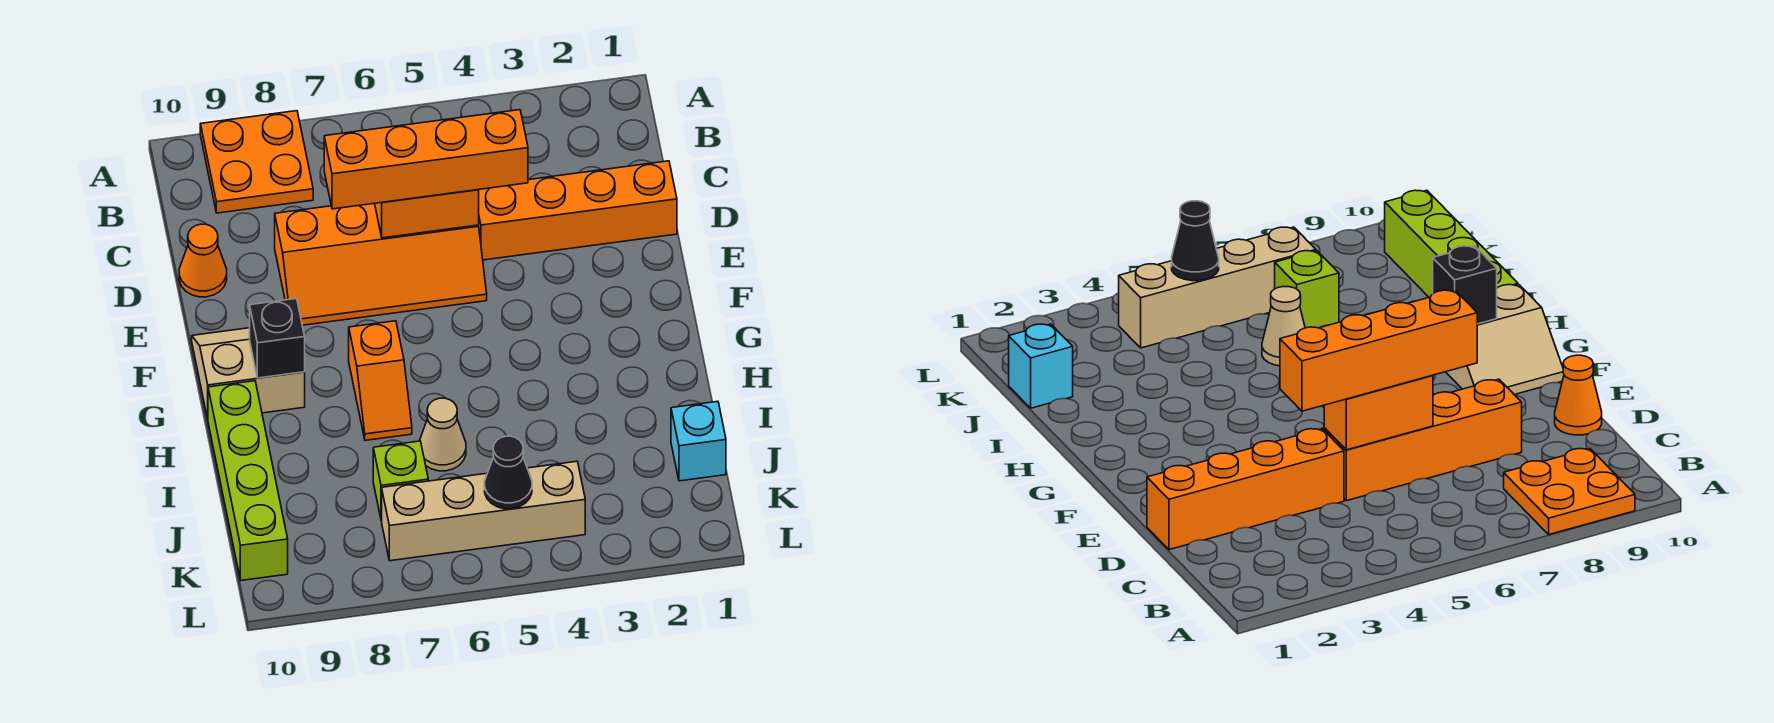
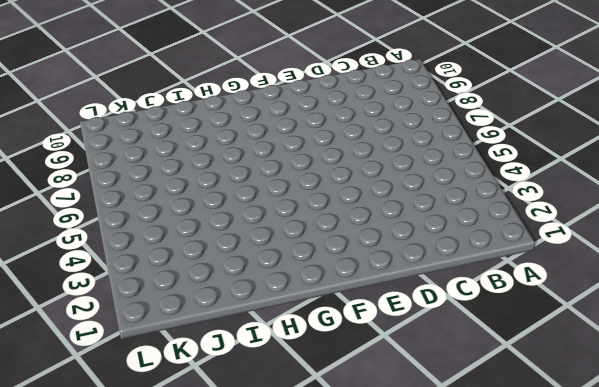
none -> orange 2x2 plate [200,111,313,213]
none -> orange 1x4 brick [479,161,677,260]
none -> orange 2x4 slope [275,203,487,325]

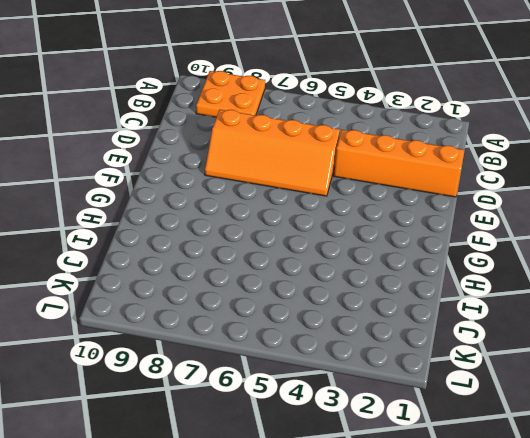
none -> orange 1x1 cone [179,224,227,297]
none -> tan 2x2 slope [192,328,305,419]
none -> orange 1x2 slope [349,321,412,440]

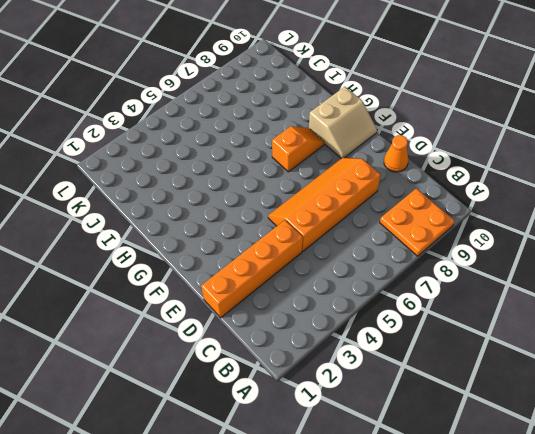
orange 1x2 slope [272,126,324,172] -> orange 1x2 slope turned to [349,321,412,440]
none -> lime 1x4 brick [208,381,288,581]
none -> tan 1x1 cone [420,398,466,471]
none -> cyan 1x1 brick [671,401,726,481]

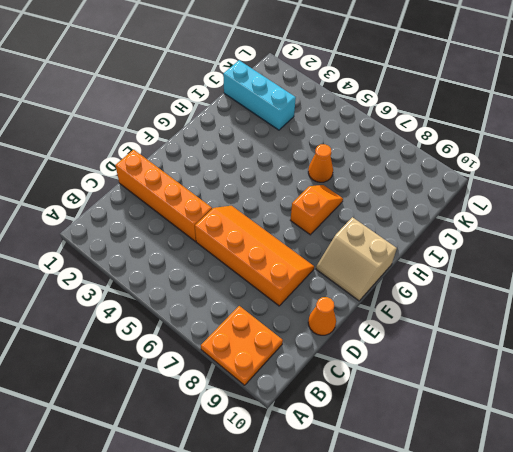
orange 1x1 cone [308,144,333,182] -> tan 1x1 cone [420,398,466,471]
cyan 1x3 brick [223,60,296,130] -> cyan 1x1 brick [671,401,726,481]
none -> lime 1x4 brick [208,381,288,581]
none -> lime 1x1 brick [373,441,428,521]
none -> tan 1x4 brick [382,461,585,561]

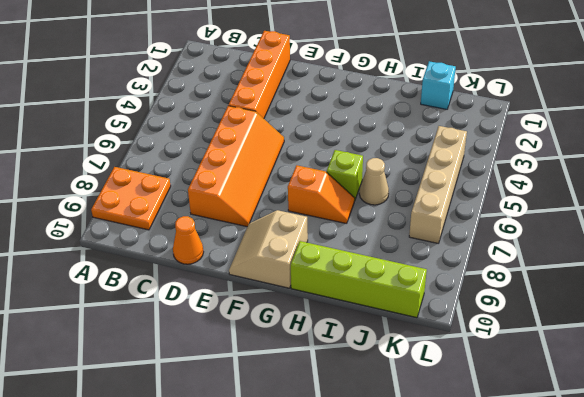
lime 1x1 brick [327,150,363,201] -> lime 1x1 brick moved to [373,441,428,521]
none -> orange 1x2 brick [375,190,479,238]
none -> black 1x1 brick [250,299,305,378]
none -> black 1x1 cone [485,436,532,509]

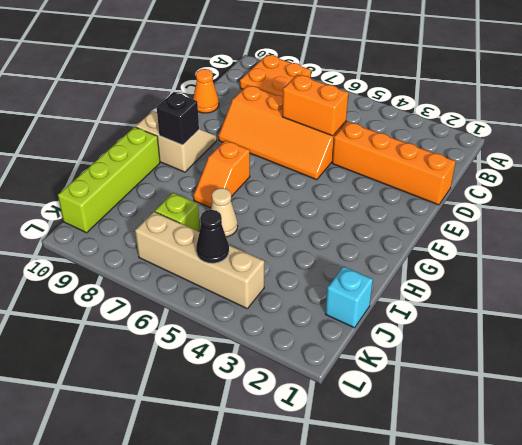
none -> orange 1x4 brick [324,110,528,209]

